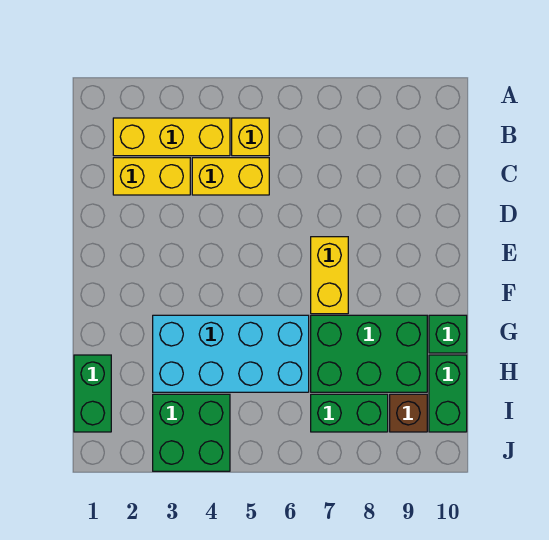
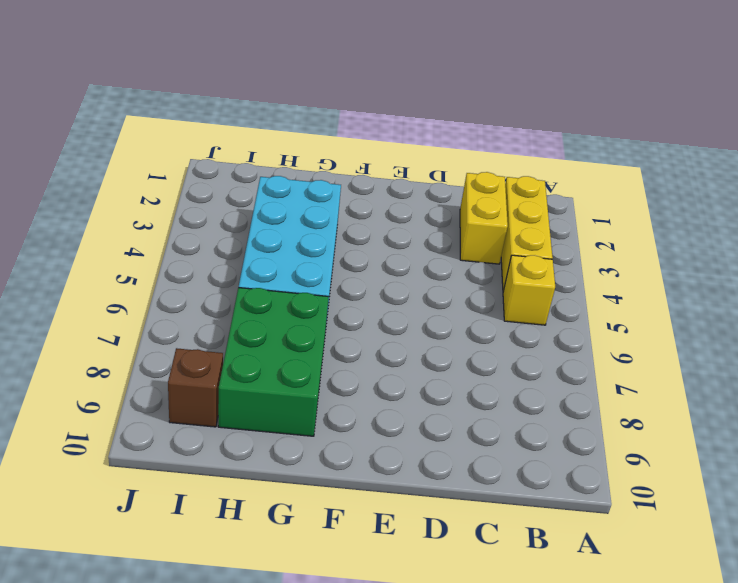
none -> yellow 1x2 brick [192,158,269,195]
none -> yellow 1x2 brick [311,237,348,314]
none -> green 1x1 brick [429,315,467,353]

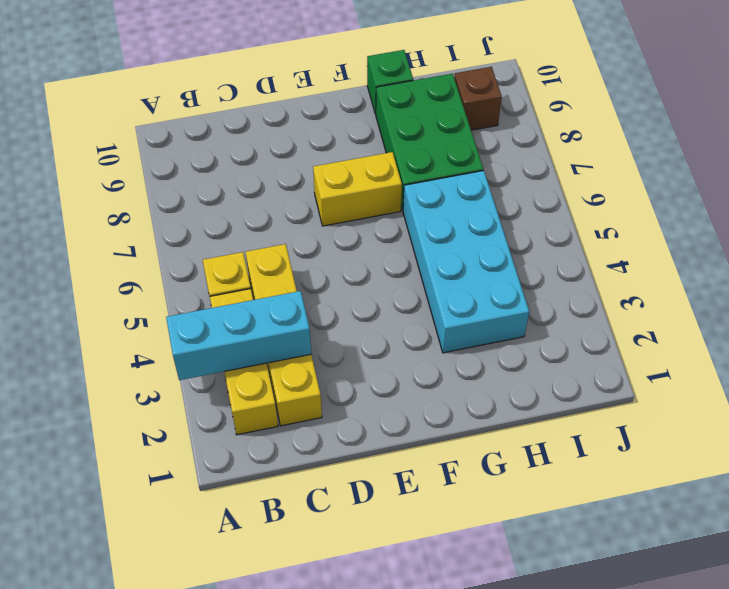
cyan 1x3 brick [166,291,311,380] -> none
none -> green 1x2 brick [74,355,111,432]
none -> green 1x2 brick [429,355,467,432]
none -> green 2x2 brick [153,394,230,471]

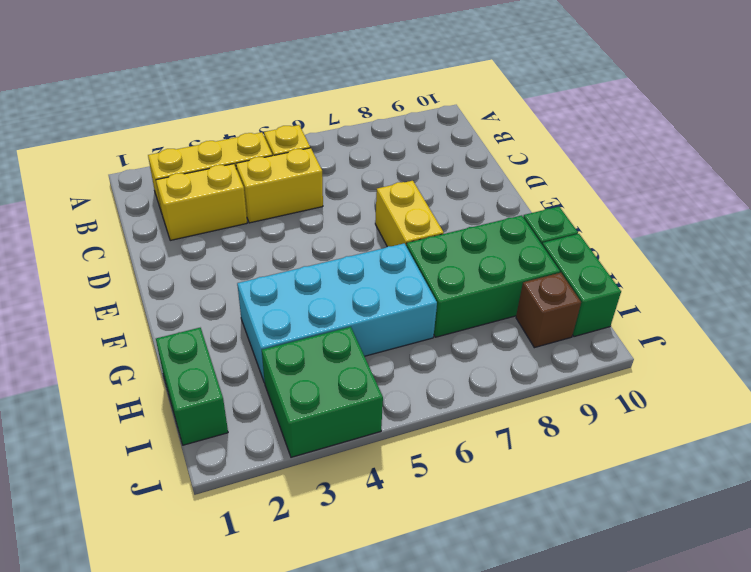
none -> green 1x2 brick [311,394,388,432]

